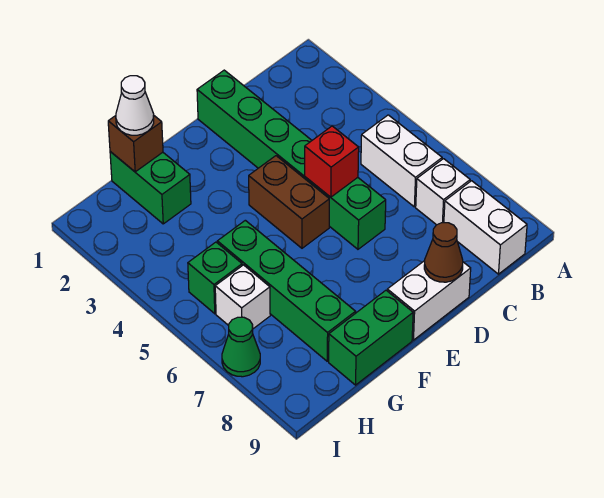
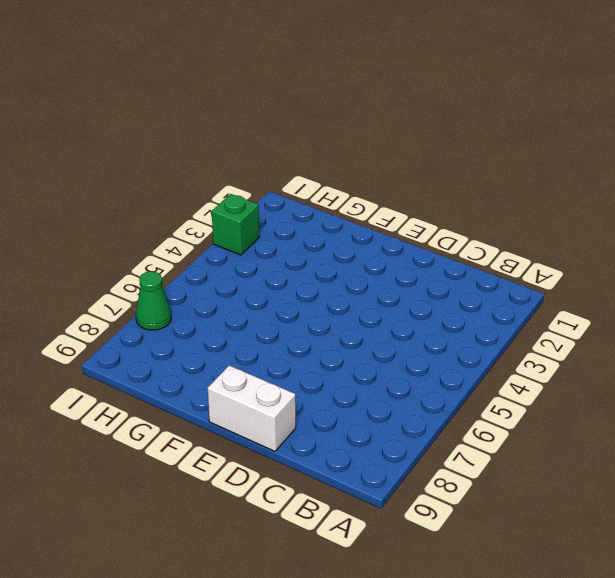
green 1x1 brick [212,194,259,255] -> green 1x1 brick moved to [188,242,242,314]
none -> white 1x2 brick [361,115,442,207]
none -> white 1x1 brick [416,159,470,225]
none -> white 1x2 brick [444,181,527,274]

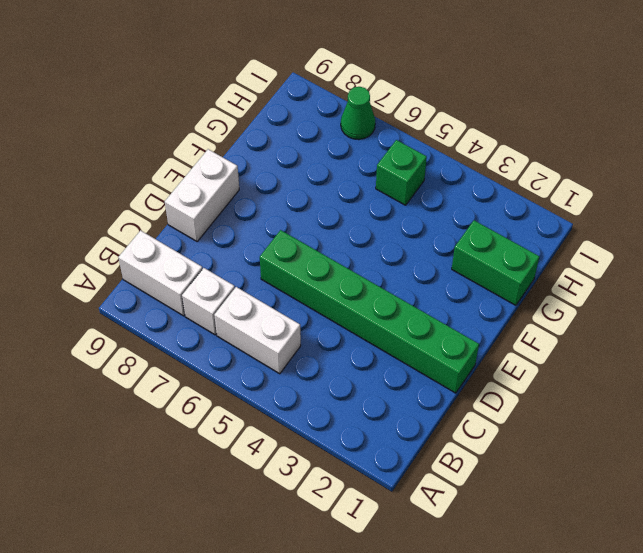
none -> brown 1x2 brick [249,156,329,248]
none -> green 1x2 brick [329,290,413,385]
none -> green 1x4 brick [217,220,356,361]

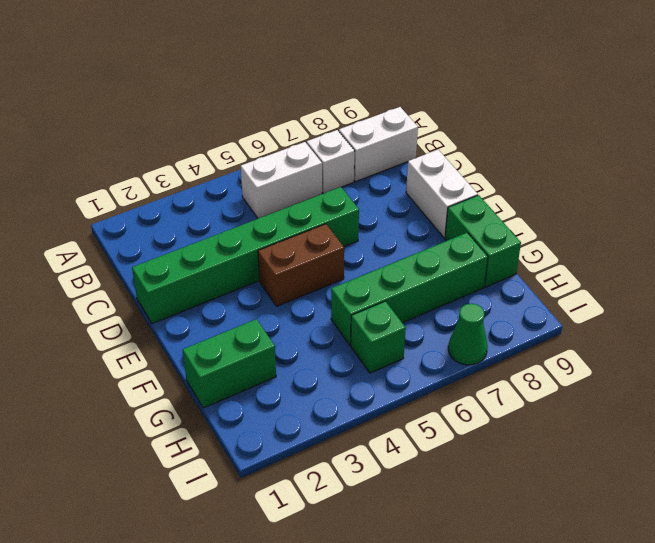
none -> white 1x1 brick [215,265,270,329]
none -> red 1x1 brick [305,126,359,197]
none -> brown 1x1 cone [424,223,463,282]

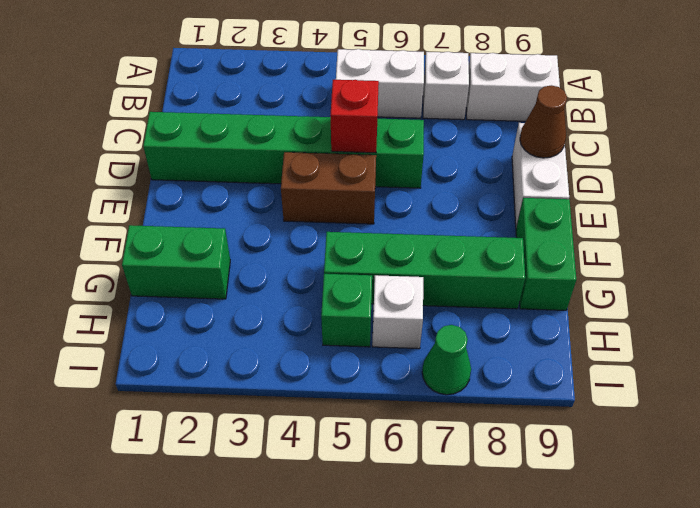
none -> brown 1x1 brick [108,116,163,172]
none -> white 1x1 cone [116,76,154,135]

